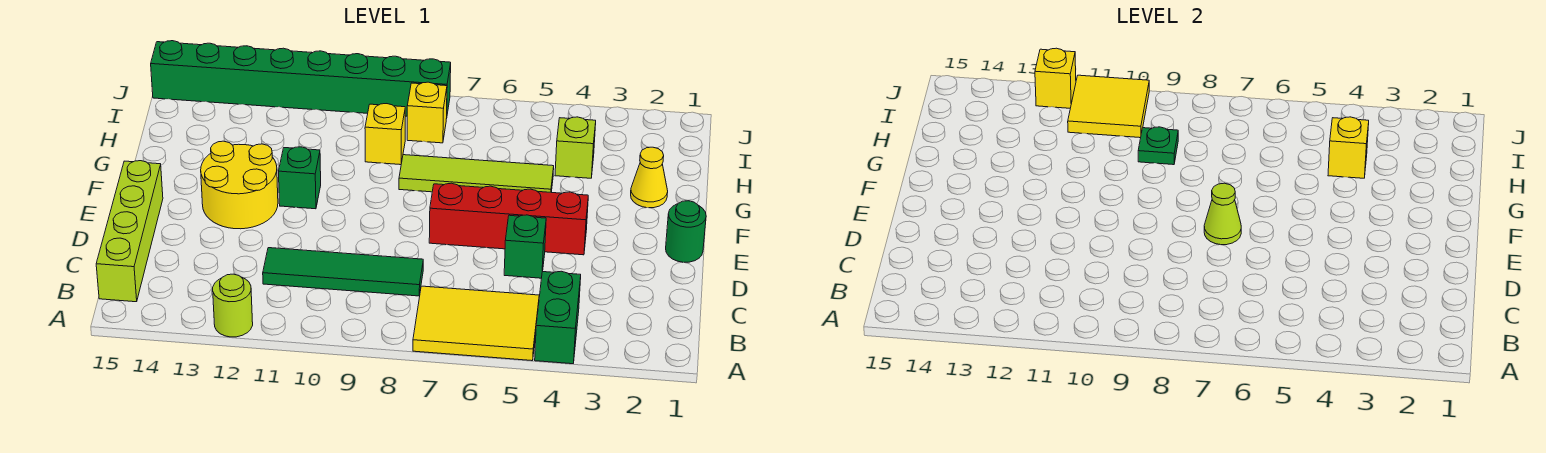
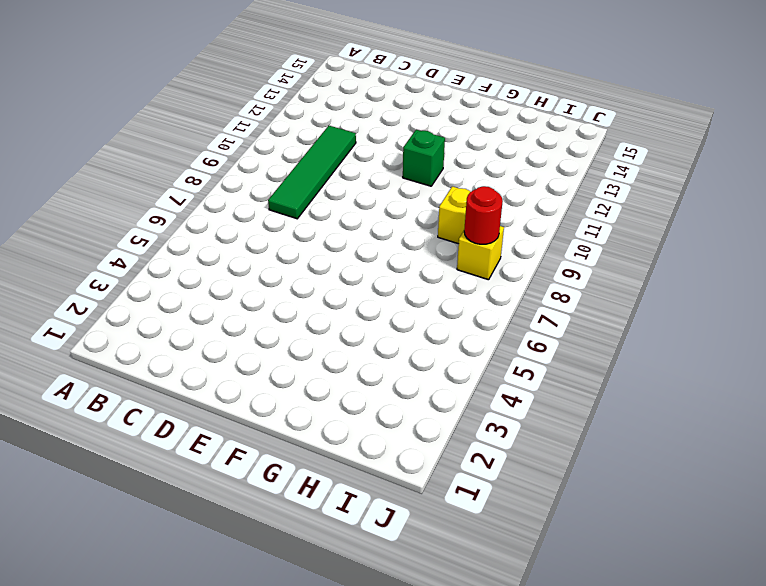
red 1x1 round brick [464,186,503,244] -> none
none -> green 1x2 brick [535,271,581,364]
none -> yellow 2x3 tile [413,286,539,361]
none -> lime 1x1 round brick [213,274,253,337]

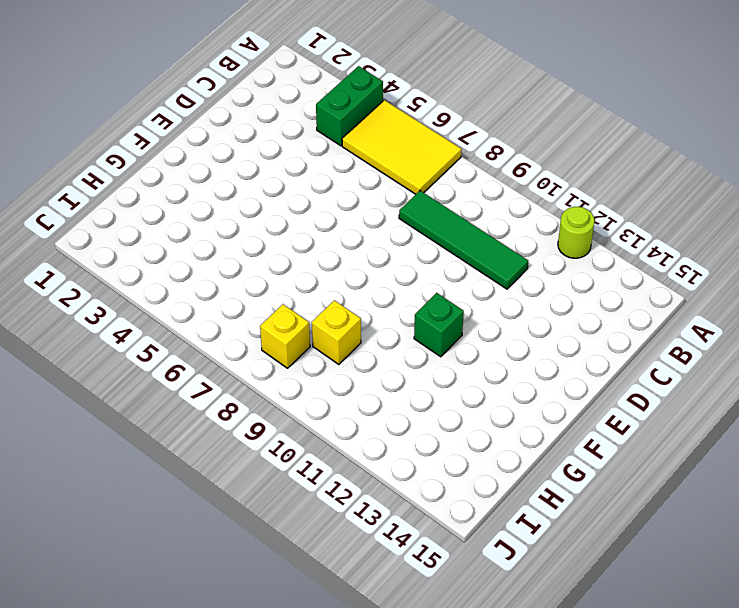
none -> lime 1x4 brick [96,161,163,302]
none -> green 1x1 brick [504,215,546,278]
none -> green 1x1 round brick [666,201,706,262]

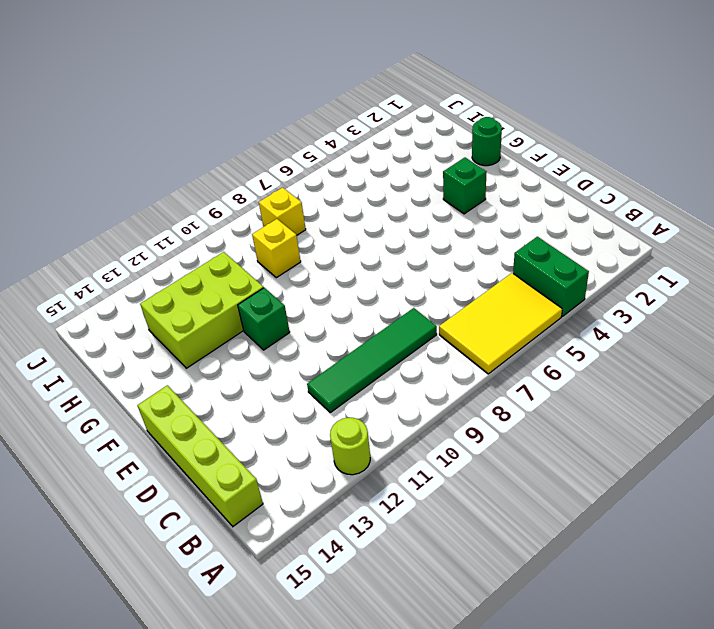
green 1x1 brick [443,158,486,214] -> green 1x1 brick moved to [504,215,546,278]
green 1x1 round brick [472,117,502,166] -> green 1x1 round brick moved to [666,201,706,262]
lime 2x3 brick [140,252,264,368] -> none
none -> red 1x4 brick [429,183,588,255]
none -> yellow 2x2 round brick [201,141,278,229]
none -> yellow 1x1 cone [631,147,668,208]

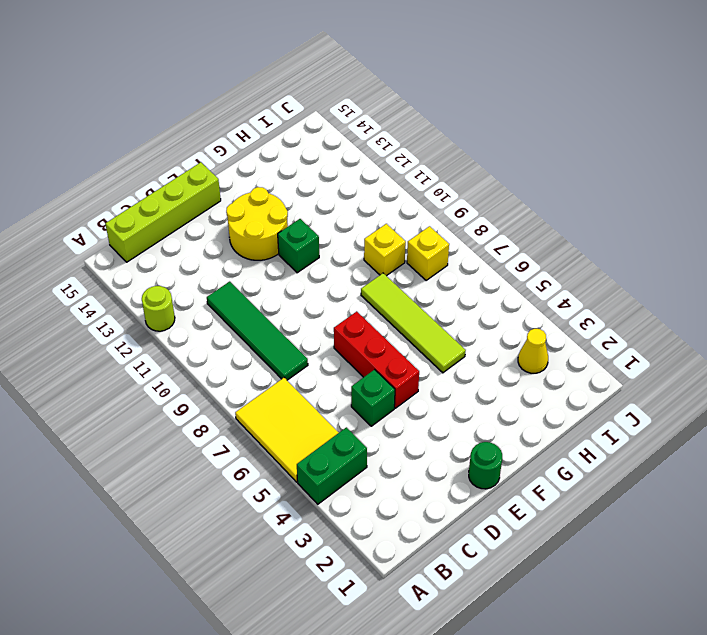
red 1x3 brick [334,311,419,408] -> red 1x4 brick [429,183,588,255]
yellow 1x1 cone [518,329,548,373] -> yellow 1x1 cone moved to [631,147,668,208]
none -> lime 1x1 brick [555,117,596,178]
none -> green 1x8 brick [151,41,451,116]
none -> lime 1x1 cone [1204,183,1241,245]

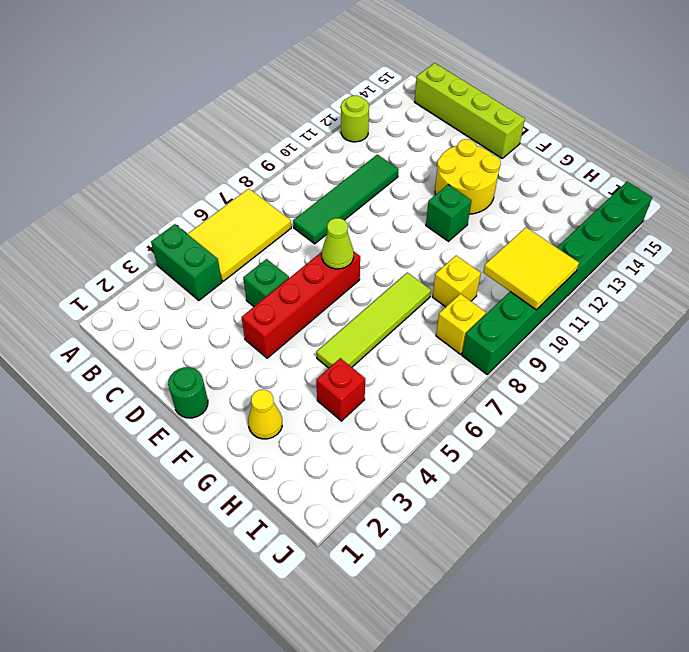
red 1x1 brick [316,358,365,421] -> lime 1x1 brick [555,117,596,178]
none -> yellow 1x1 brick [1328,117,1369,178]
none -> green 1x1 plate [1138,127,1178,165]
none -> yellow 1x1 brick [1035,48,1076,108]

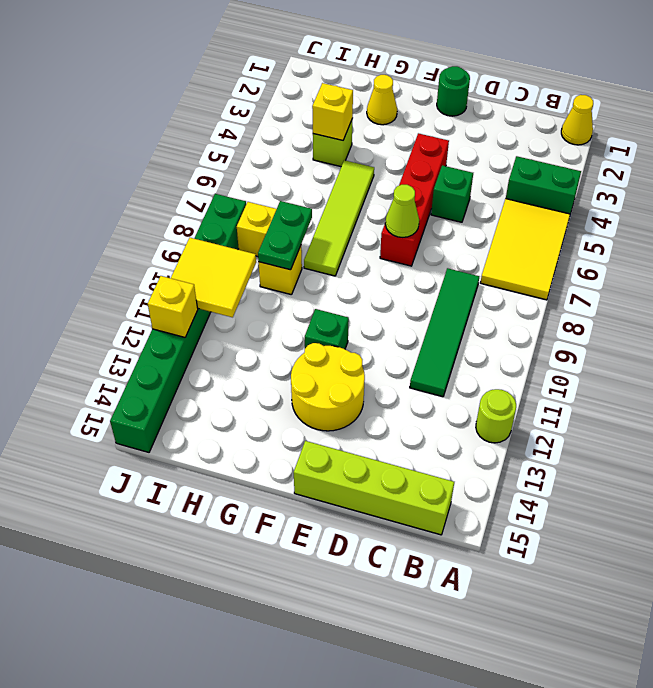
yellow 1x1 cone [561,95,593,145] -> none
green 1x2 plate [258,201,312,270] -> green 1x1 plate [1138,127,1178,165]

